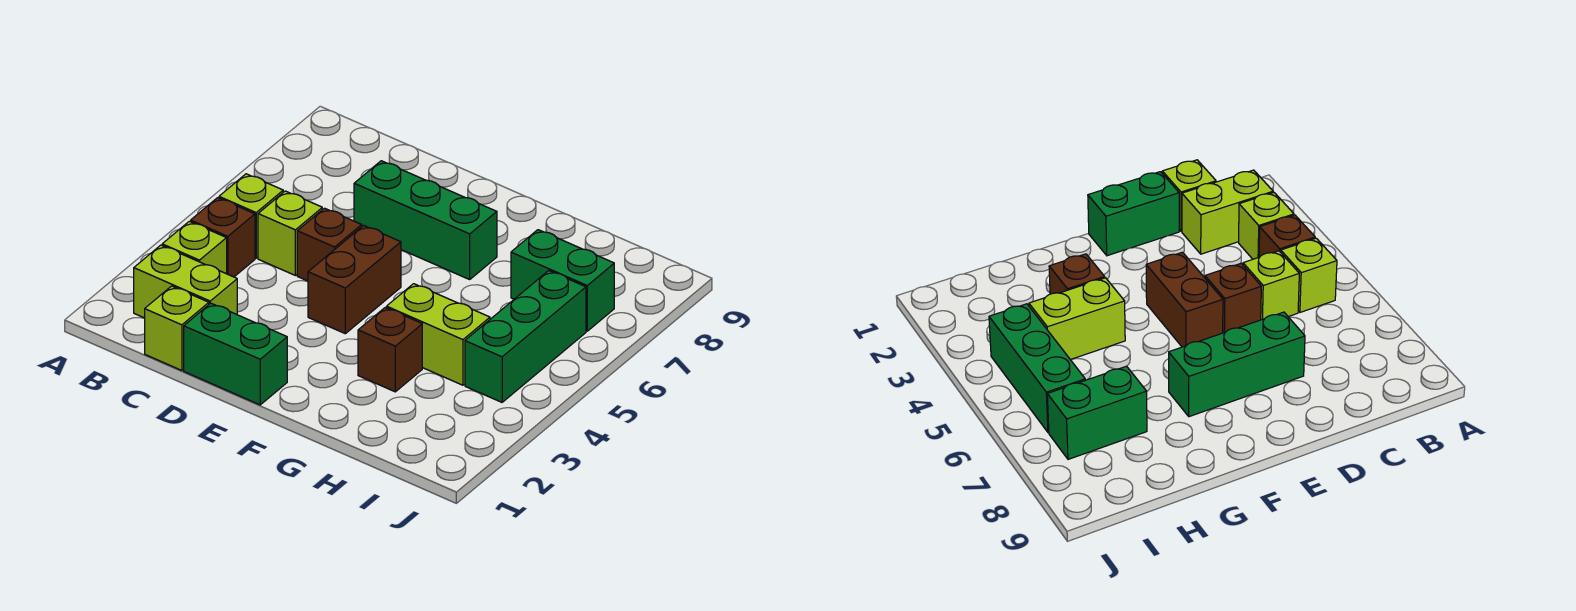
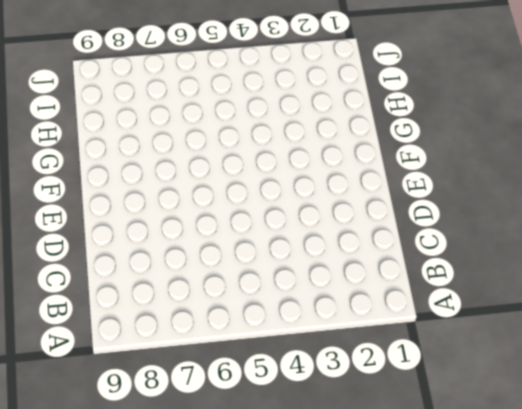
none -> lime 1x2 brick [134,245,237,318]
none -> lime 1x1 brick [162,221,227,274]
none -> brown 1x1 brick [191,198,255,277]

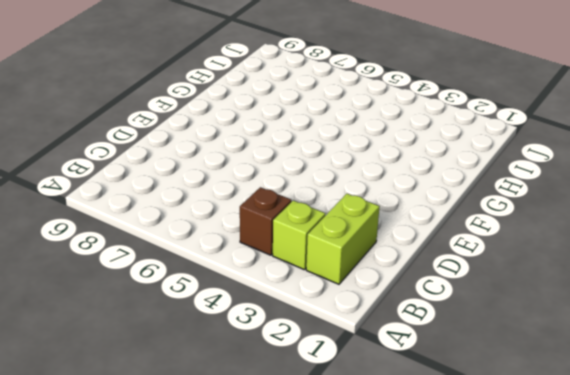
none -> lime 1x1 brick [219,174,283,258]
none -> lime 1x1 brick [145,286,209,371]
none -> lime 1x1 brick [258,191,322,275]

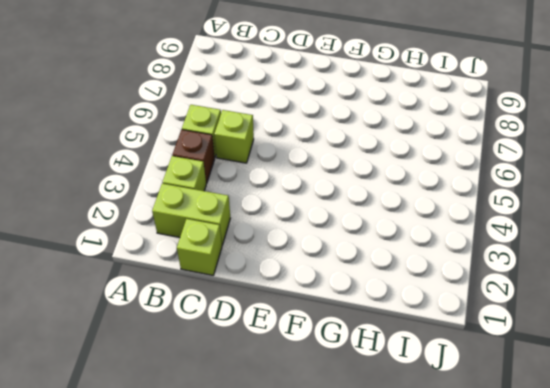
none -> green 1x2 brick [184,303,287,405]
none -> brown 1x1 brick [297,208,362,281]
none -> green 1x3 brick [354,161,497,279]

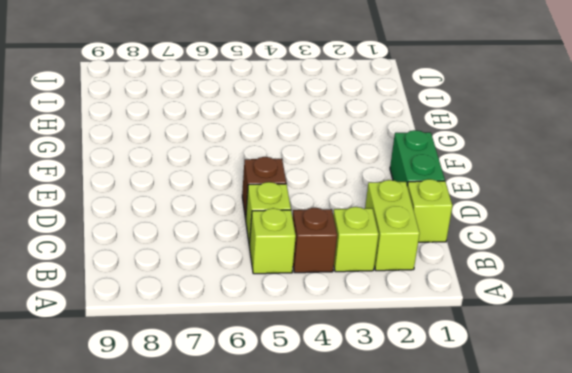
none -> green 1x3 brick [354,161,497,279]
none -> brown 1x2 brick [308,225,401,334]
none -> brown 1x1 brick [358,307,422,392]

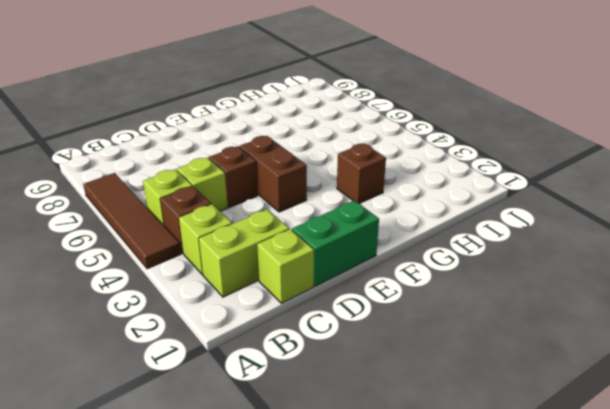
brown 1x4 tile [83,173,181,269] -> none
none -> green 1x3 brick [354,161,497,279]
none -> lime 1x2 brick [387,284,490,385]
none -> green 1x2 brick [511,230,614,331]

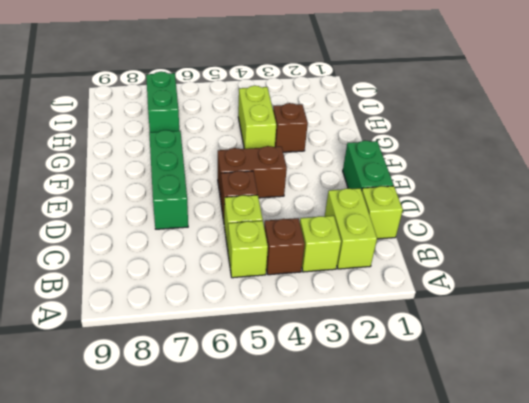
none -> green 1x3 brick [465,271,586,402]

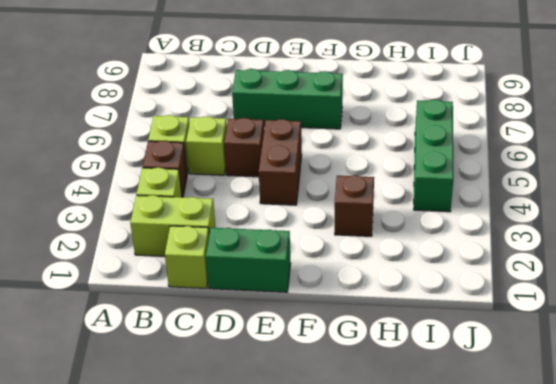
none -> lime 1x2 brick [387,284,490,385]
none -> green 1x2 brick [511,230,614,331]

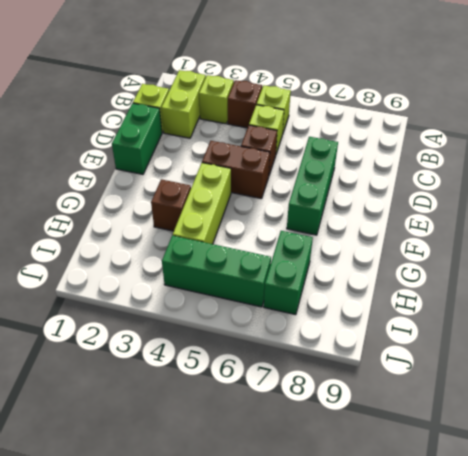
lime 1x3 brick [173,163,231,244] -> lime 1x2 brick [387,284,490,385]

